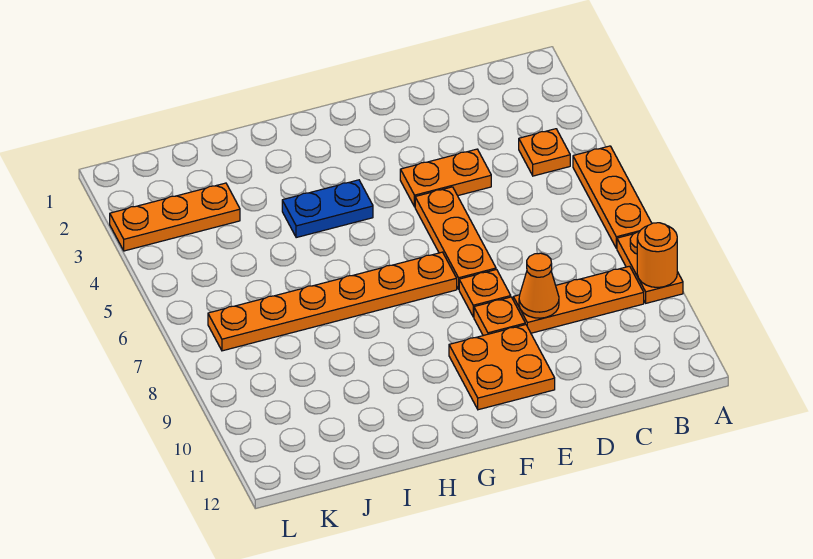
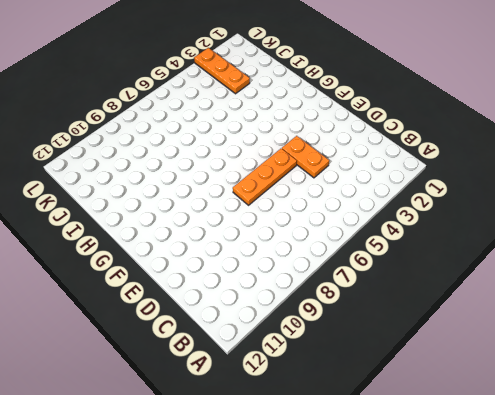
none -> orange 1x3 plate [573,146,652,248]
none -> orange 1x2 plate [617,232,683,303]
none -> orange 1x1 plate [519,129,570,176]

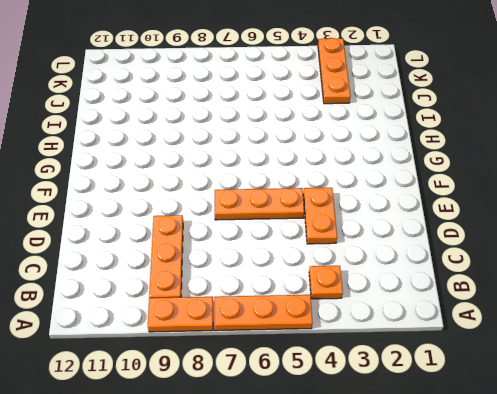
none -> orange 1x1 plate [459,270,511,317]
none -> orange 1x1 plate [474,297,525,336]
none -> orange 2x2 plate [449,325,555,410]

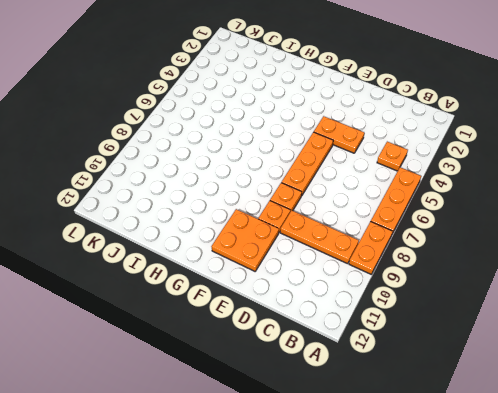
none -> orange 1x6 plate [208,252,457,351]
none -> blue 1x2 plate [282,180,373,238]
none -> orange 1x3 plate [110,183,240,251]

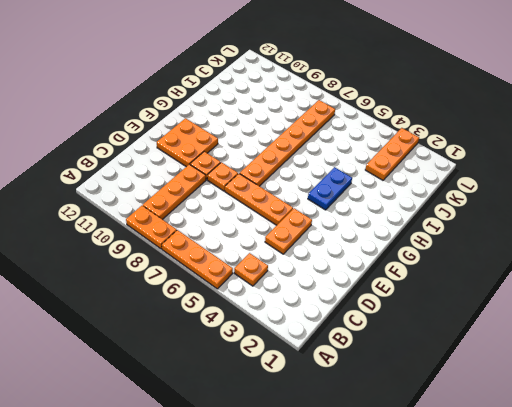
none -> orange 1x1 round brick [637,223,677,287]
none -> orange 1x1 cone [519,253,559,318]

